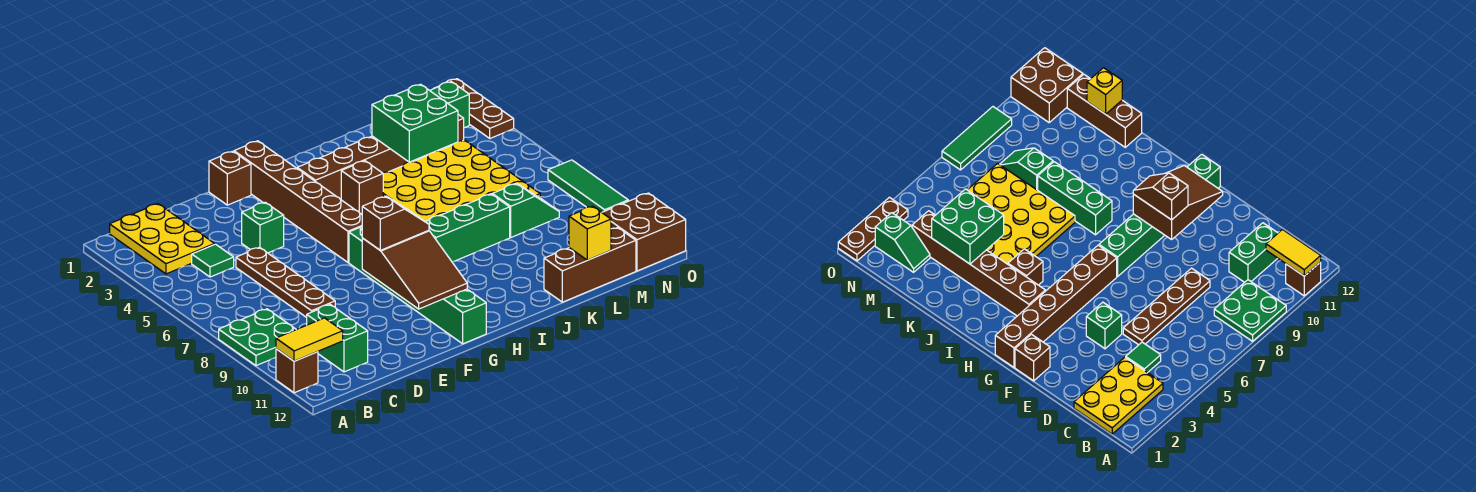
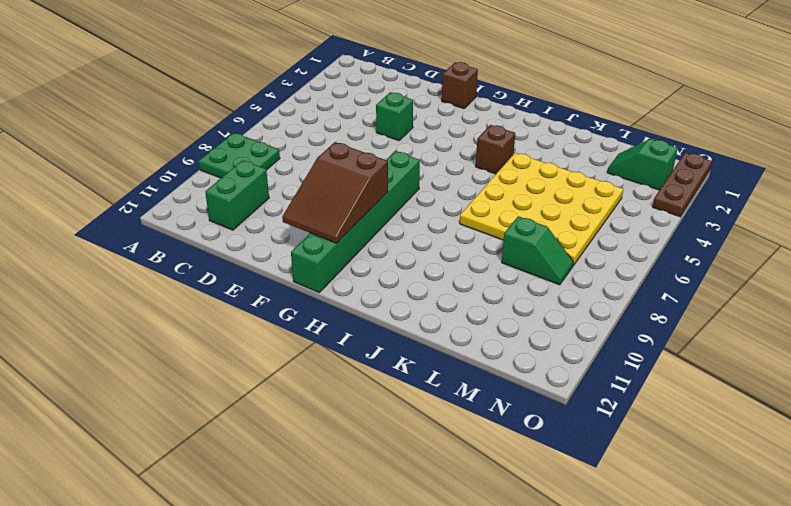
none -> brown 1x1 brick [276,349,318,393]
none -> yellow 2x3 plate [110,204,215,274]
none -> green 1x1 tile [192,244,234,277]

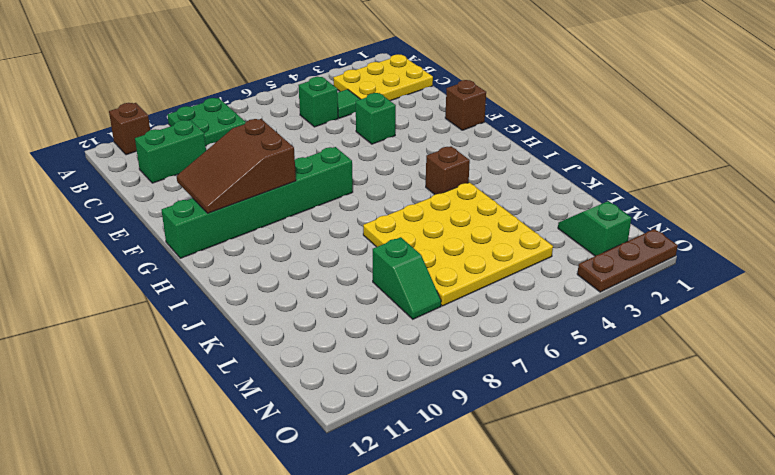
green 1x1 brick [298,77,338,127] -> none
none -> brown 1x4 plate [236,247,335,317]
none -> brown 1x6 brick [234,141,362,262]
none -> brown 1x6 brick [297,115,464,199]

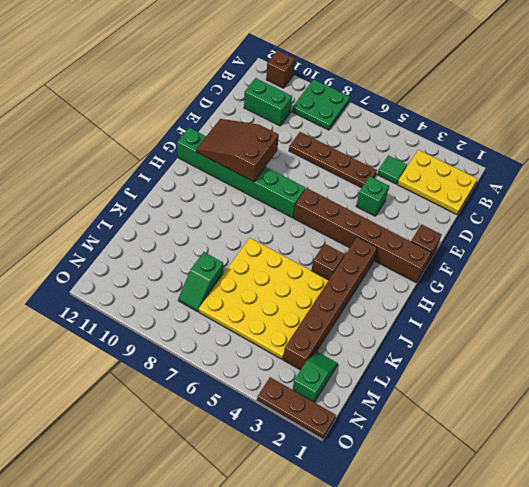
none -> green 1x3 brick [426,194,510,262]
none -> brown 1x3 brick [544,228,636,302]
none -> brown 2x2 brick [602,193,686,271]

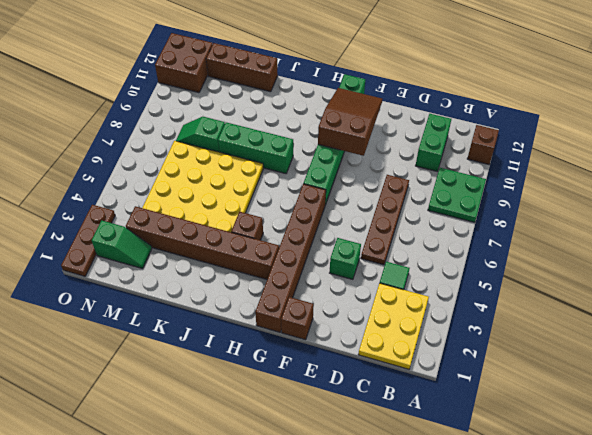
none -> green 1x3 tile [548,160,628,212]
none -> yellow 1x2 tile [276,318,343,361]
none -> green 2x2 brick [372,84,458,162]

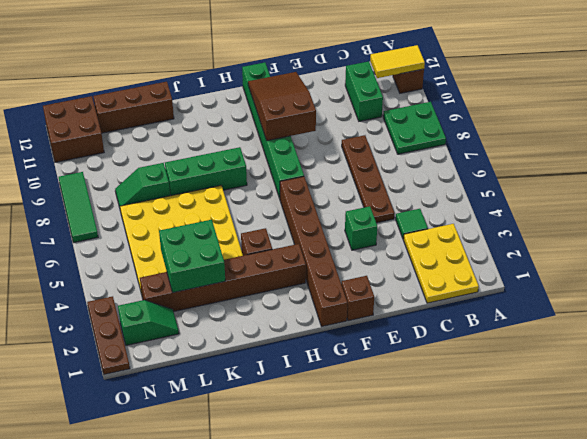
none -> yellow 1x1 brick [569,206,611,260]
none -> brown 1x2 slope [362,196,429,250]

